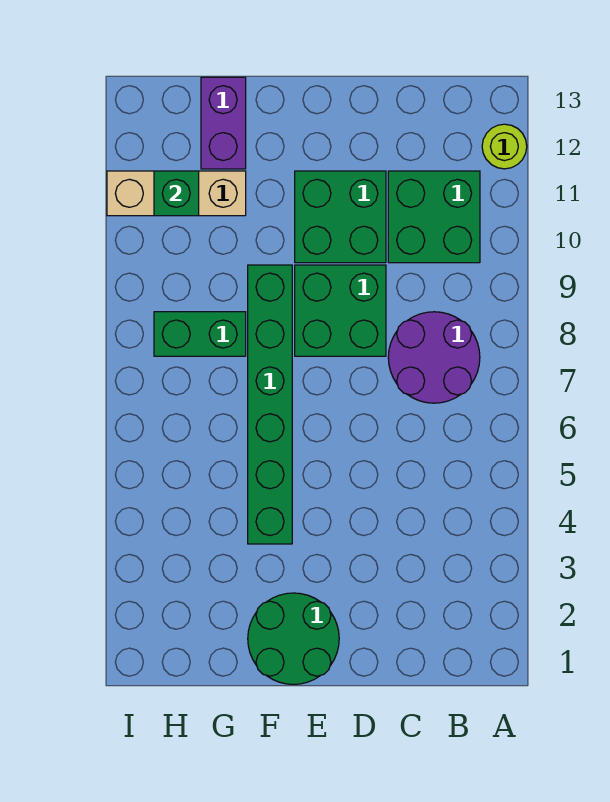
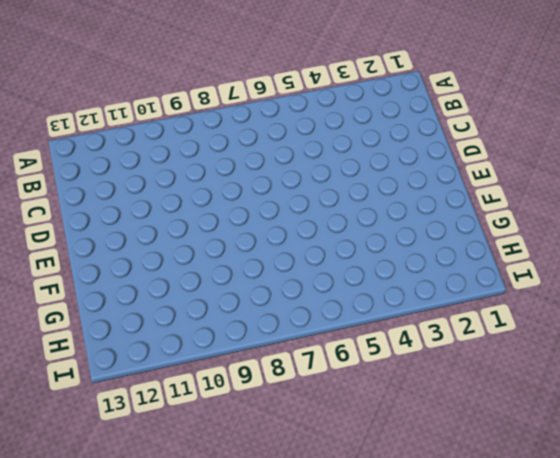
none -> lime 1x1 round brick [482,124,527,169]
none -> purple 2x2 round brick [388,312,480,403]

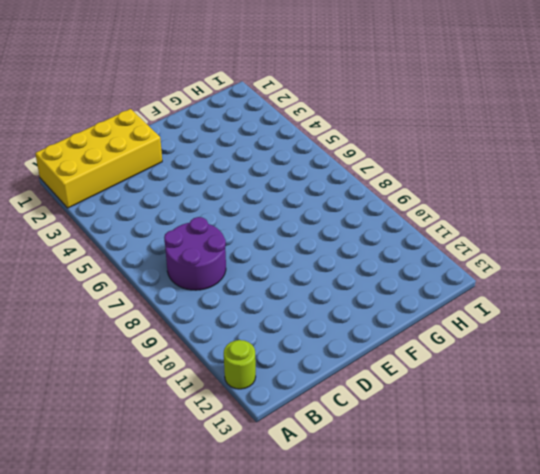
yellow 2x4 brick [35,109,162,208] -> none
none -> green 2x2 brick [388,171,480,263]
none -> green 2x2 brick [295,265,386,356]

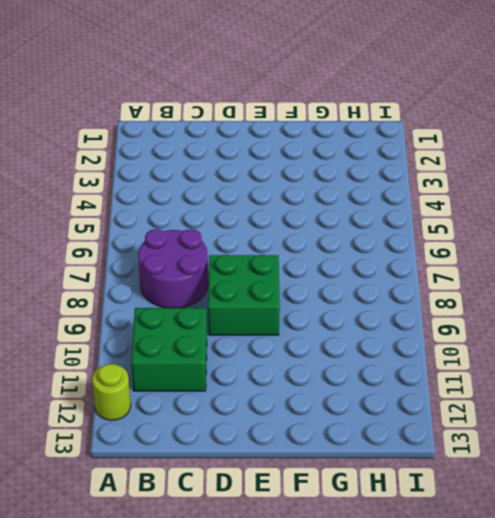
none -> green 2x2 brick [295,171,386,263]
none -> green 2x2 round brick [248,593,339,684]

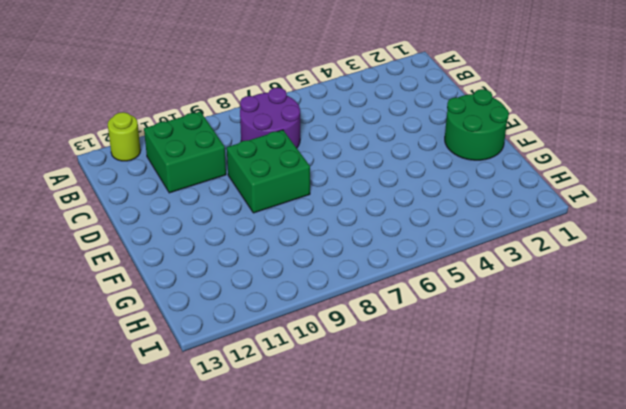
none -> green 2x2 brick [295,171,386,263]
none -> green 1x6 brick [248,265,292,544]

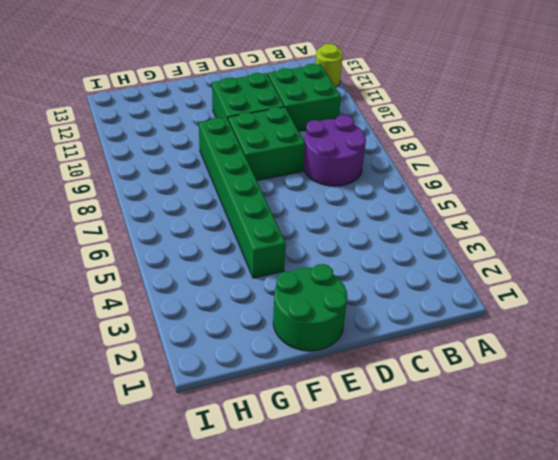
none -> green 1x2 brick [154,312,246,356]
none -> tan 1x3 brick [107,171,246,216]

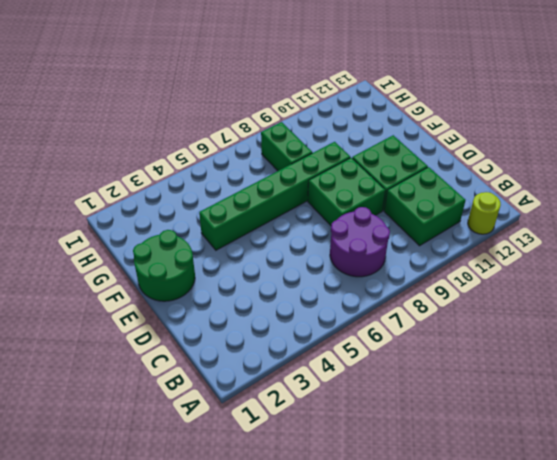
none -> tan 1x3 brick [107,171,246,216]
none -> purple 1x2 brick [201,77,246,169]

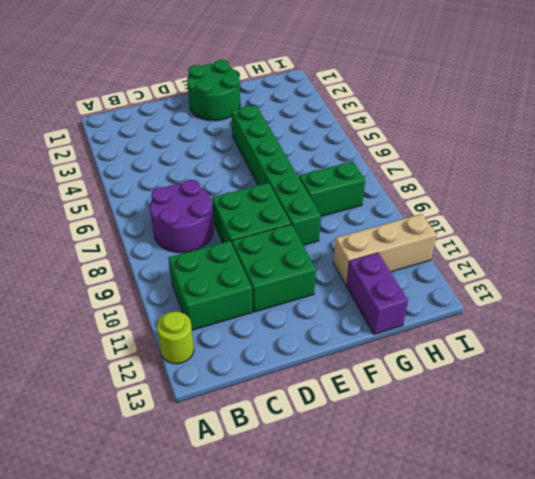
none -> green 1x1 brick [154,171,199,216]

